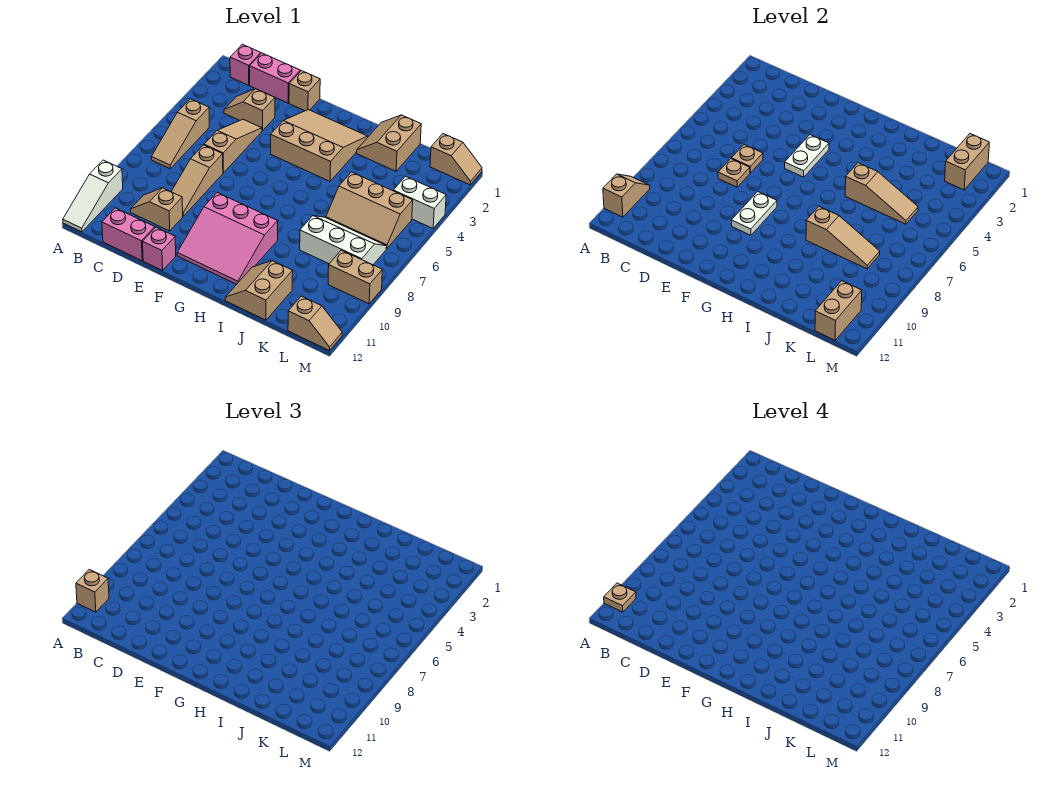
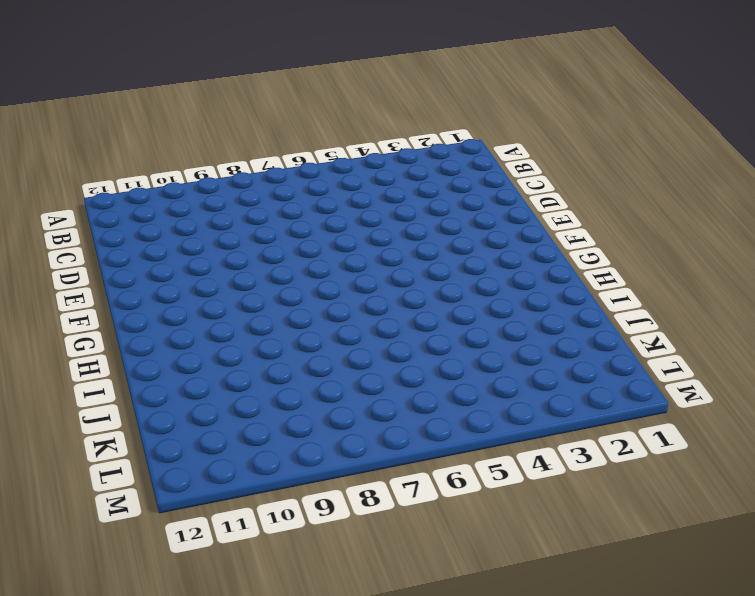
none -> white 1x3 slope [63,160,123,232]
none -> pink 1x1 brick [230,44,261,85]
none -> tan 1x3 slope [151,99,209,169]
none -> pink 1x2 brick [250,53,300,103]

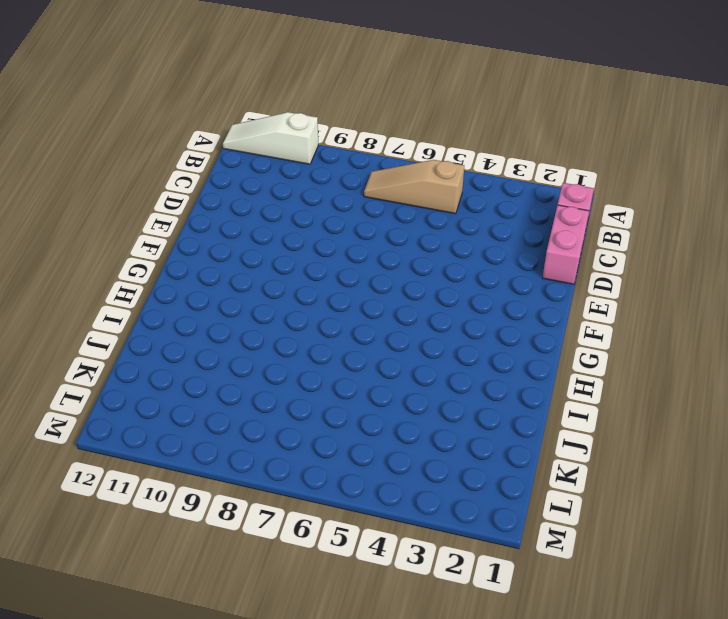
none -> tan 1x2 slope [224,89,275,131]
none -> tan 1x2 slope [131,188,183,231]
none -> pink 1x2 brick [102,208,155,261]
none -> tan 1x3 slope [204,119,262,173]

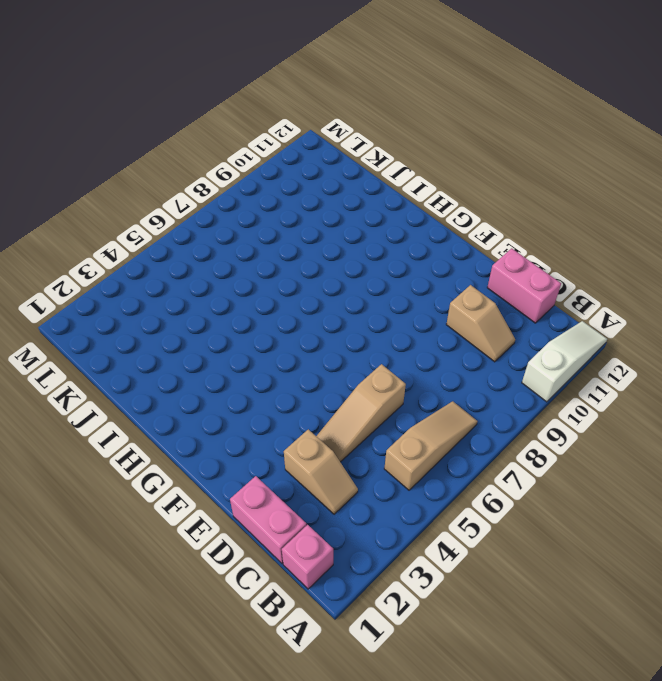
none -> tan 1x3 slope [171,145,223,216]
none -> tan 1x1 brick [289,71,320,111]
none -> pink 1x1 brick [143,227,176,271]
none -> tan 3x3 slope [271,110,368,181]

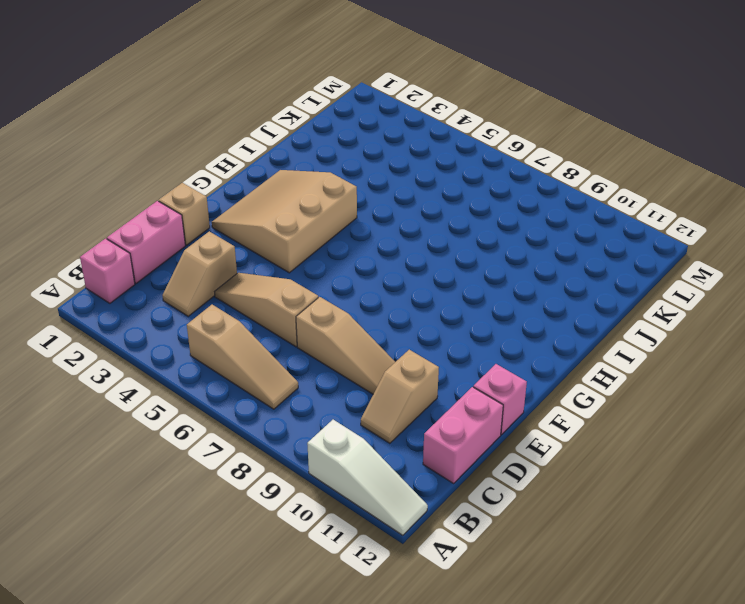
none -> pink 3x3 slope [177,192,278,284]
none -> tan 2x2 slope [357,115,421,171]
none -> tan 2x2 slope [225,261,293,320]
none -> tan 2x3 slope [326,172,413,249]

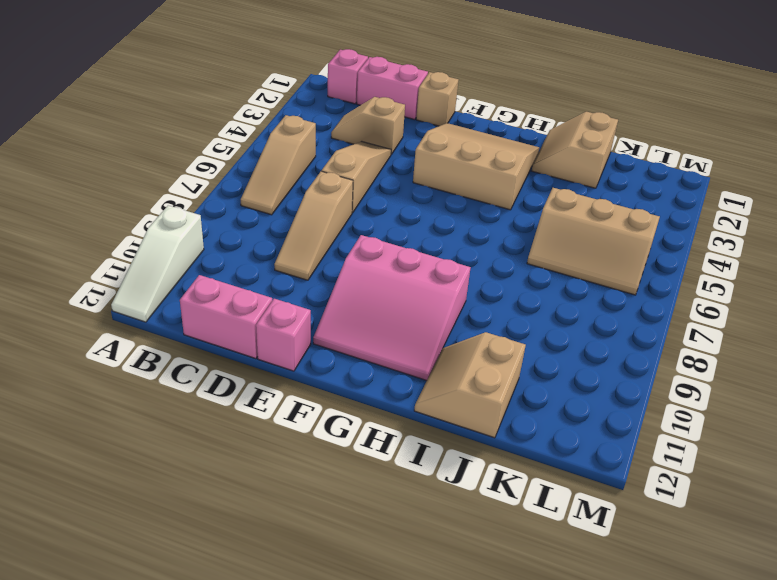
none -> tan 1x2 slope [131,188,183,231]
none -> white 2x3 slope [300,216,387,265]
none -> tan 1x2 slope [430,134,482,185]
none -> white 1x2 brick [393,176,446,228]

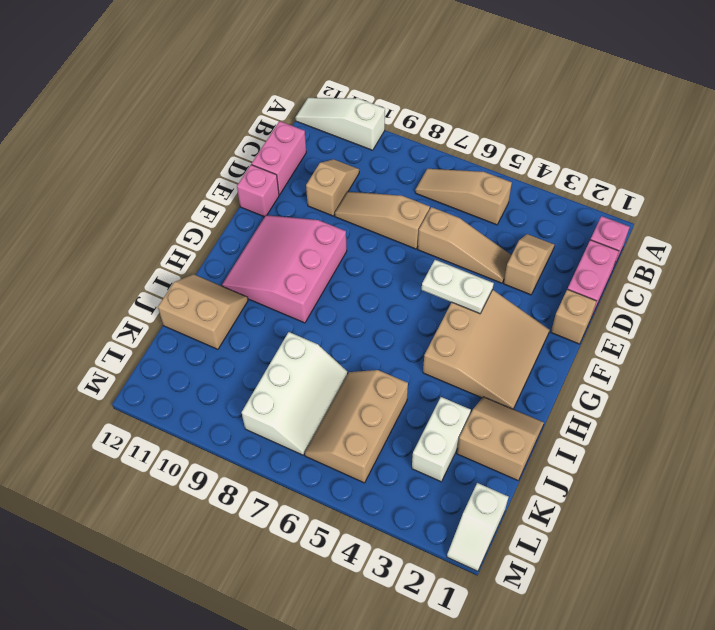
white 1x2 brick [412,397,471,482] -> white 1x2 brick moved to [393,176,446,228]
white 1x2 slope [447,483,508,571] -> tan 1x2 slope [430,134,482,185]
none -> tan 1x2 brick [328,250,382,304]
none -> tan 1x2 slope [288,296,342,351]
none -> tan 1x2 slope [603,174,650,217]
none -> tan 1x1 plate [731,145,763,173]

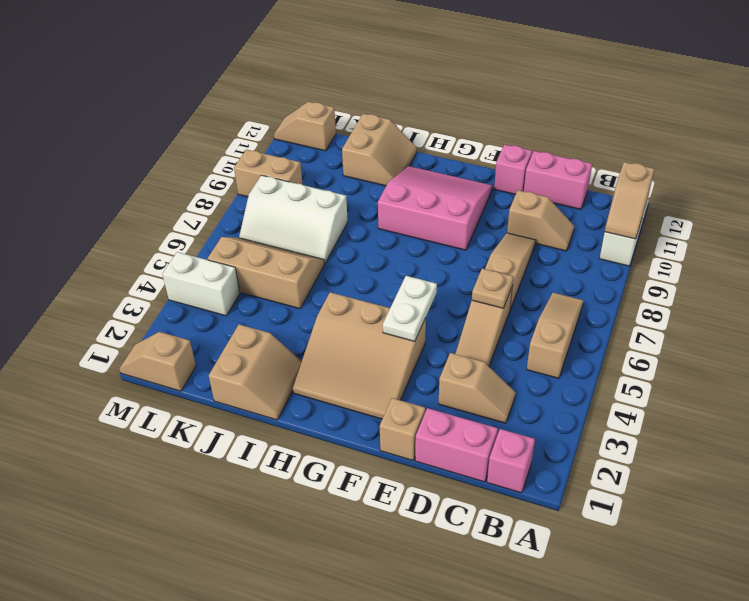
none -> tan 1x1 plate [718,159,750,187]
none -> white 1x2 plate [731,192,777,235]
none -> tan 1x3 slope [845,163,918,224]
none -> tan 1x3 slope [806,207,880,269]

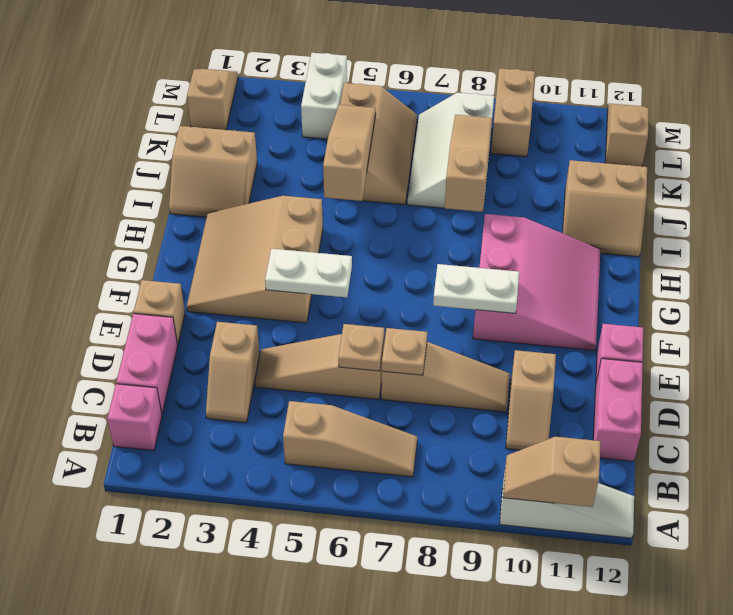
none -> tan 1x2 brick [945,134,989,190]
none -> tan 1x2 brick [815,281,862,340]
none -> tan 1x1 brick [76,570,109,612]
none -> tan 1x1 plate [604,583,636,612]

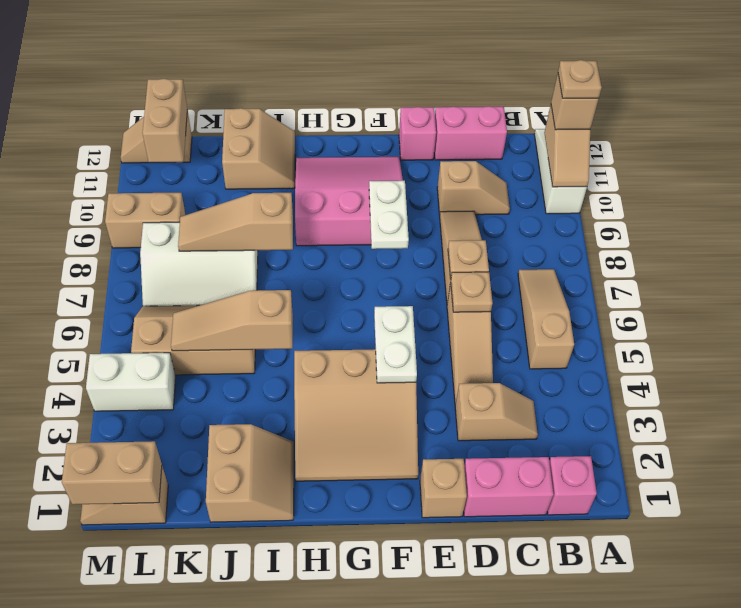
tan 1x2 brick [62,441,162,505] -> tan 1x2 brick turned to [945,134,989,190]

